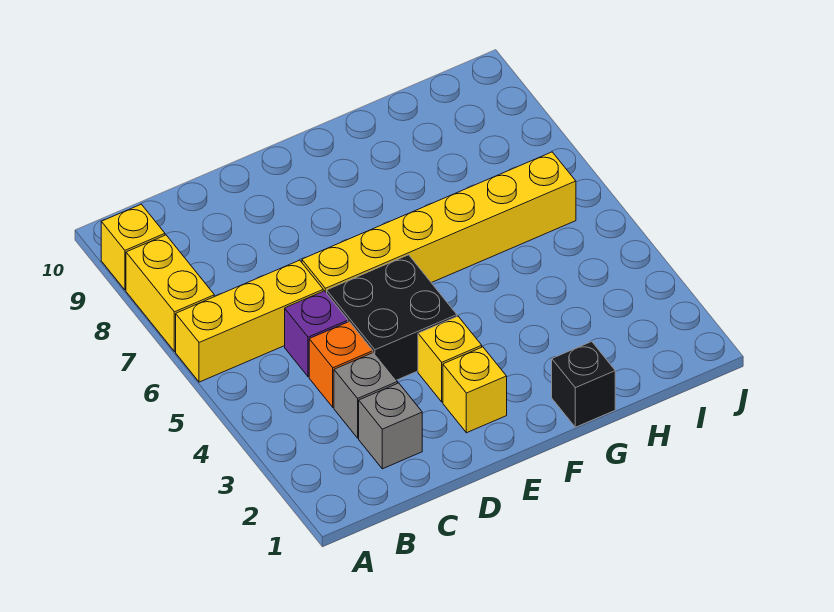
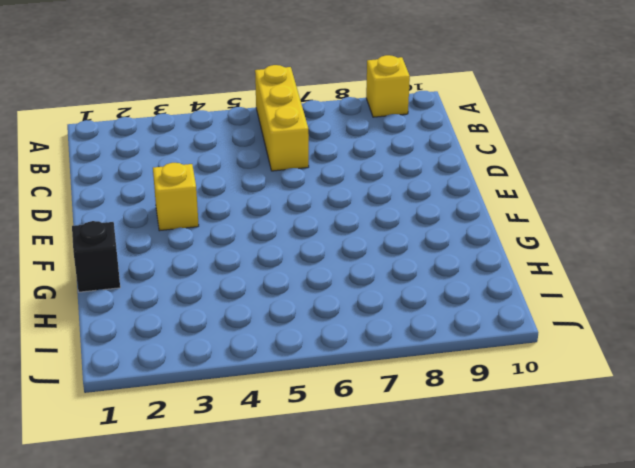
none -> yellow 1x2 brick [126,235,214,351]
none -> grey 1x1 brick [359,383,422,469]
none -> grey 1x1 brick [334,352,398,438]

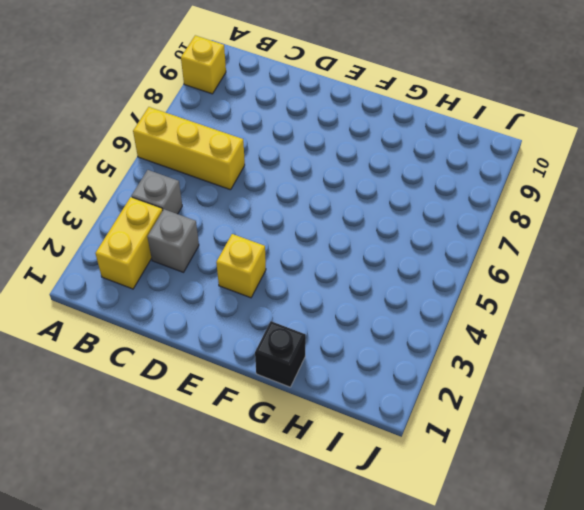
yellow 1x2 brick [95,197,162,289] -> yellow 1x2 brick moved to [126,235,214,351]
grey 1x1 brick [131,170,182,214] -> grey 1x1 brick moved to [359,383,422,469]
none -> orange 1x1 brick [309,322,373,407]
none -> purple 1x1 brick [285,291,348,377]
none -> black 2x2 brick [327,255,457,380]

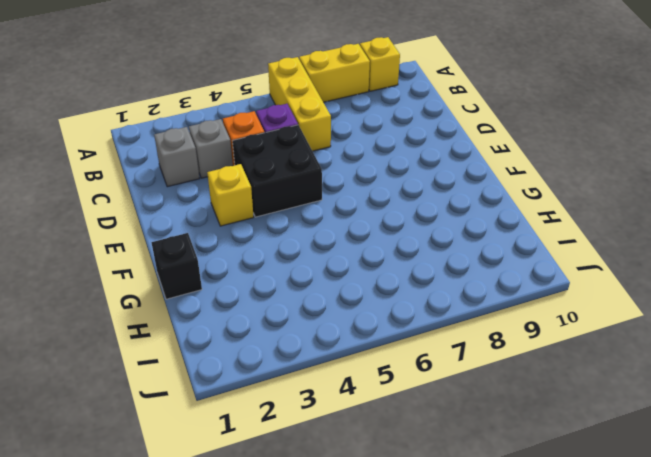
none -> yellow 1x6 brick [302,152,576,293]
none -> yellow 1x1 brick [443,347,507,433]

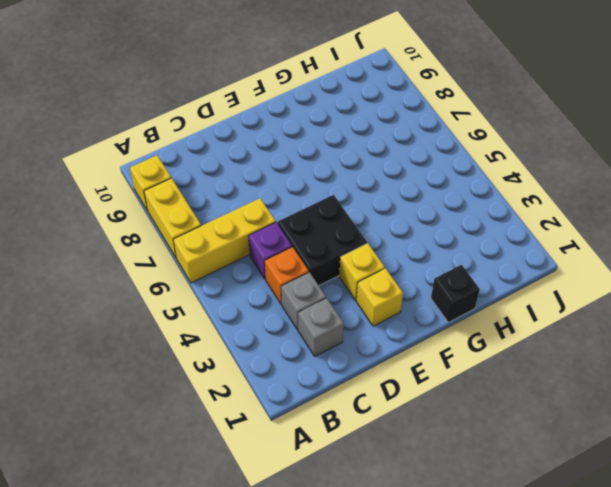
none -> yellow 1x6 brick [302,152,576,293]

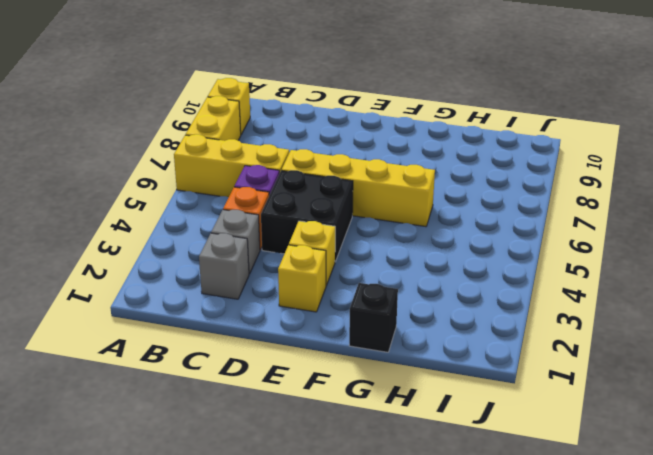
yellow 1x4 brick [282,149,435,227] -> yellow 1x6 brick [302,152,576,293]

